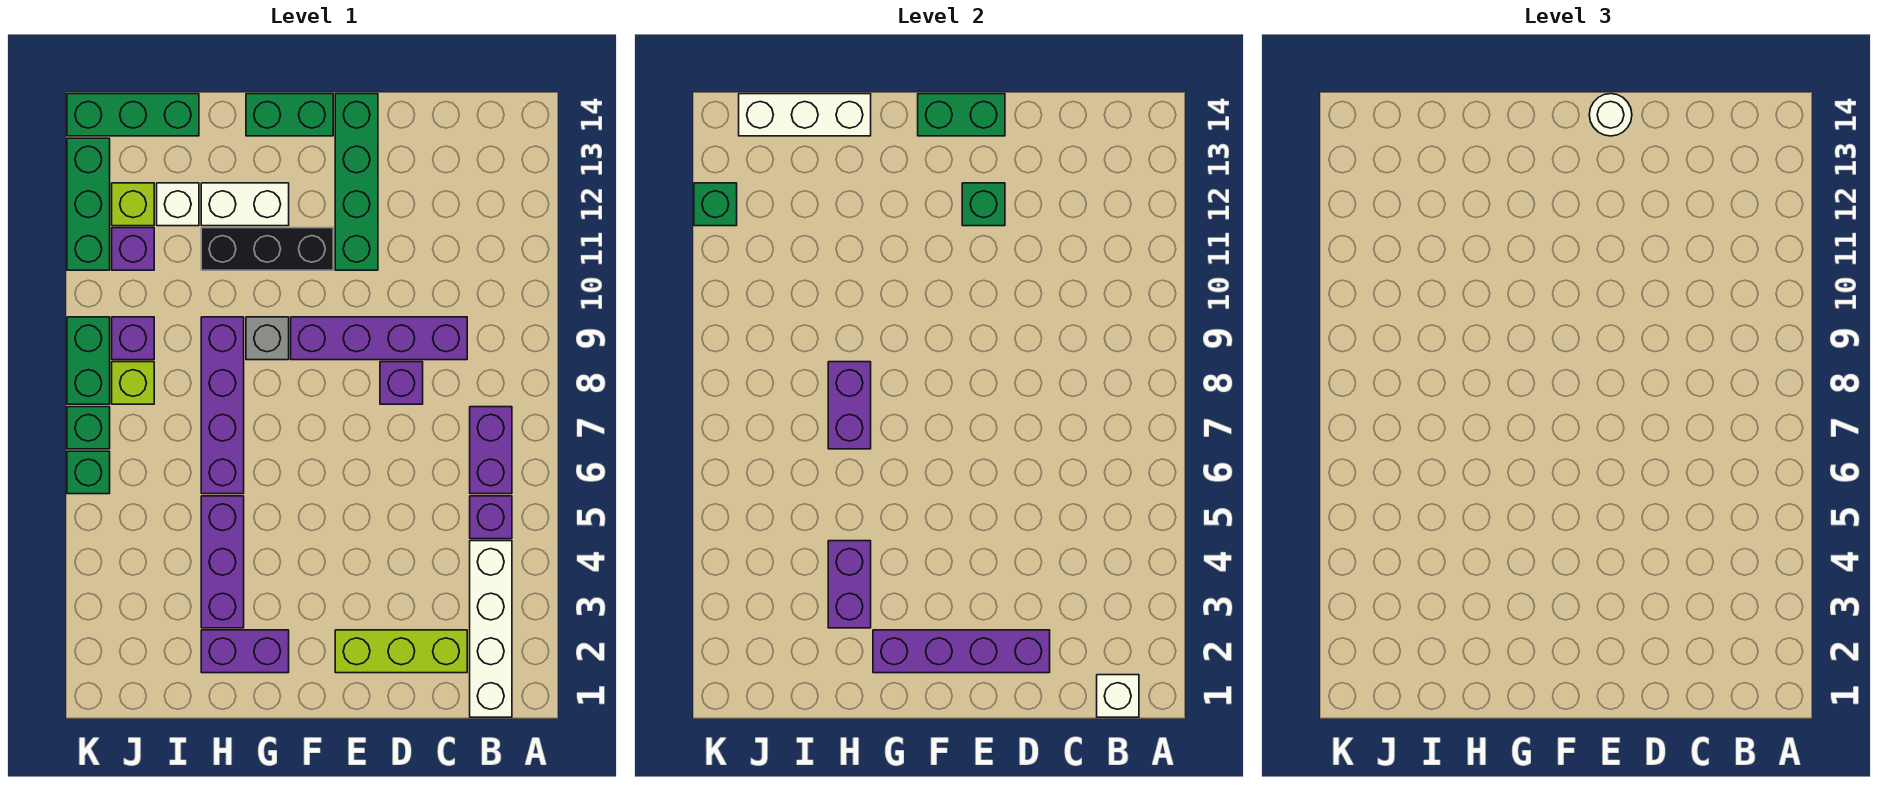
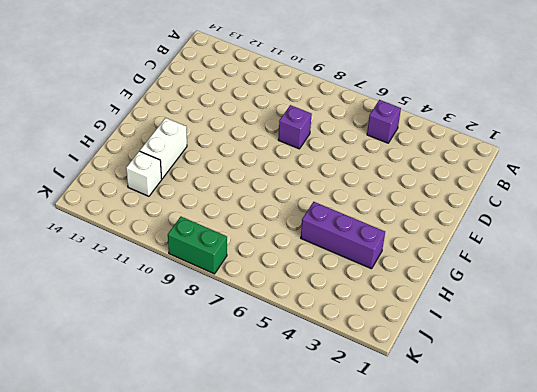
none -> white 1x4 brick [470,541,512,717]
none -> purple 1x2 brick [470,407,512,494]
none -> lime 1x3 brick [335,630,467,673]
none -> purple 1x4 brick [291,317,467,360]

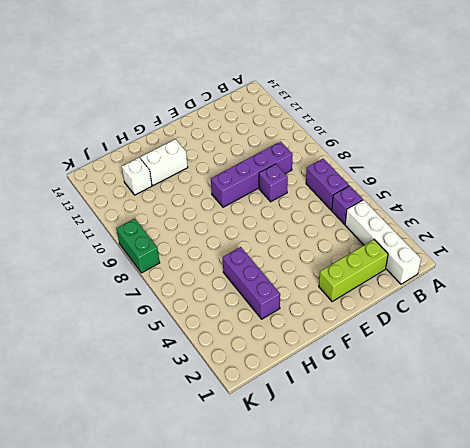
none -> green 1x4 brick [335,94,378,270]
none -> black 1x3 brick [201,228,333,270]
none -> green 1x2 brick [246,94,333,136]
none -> purple 1x2 brick [201,630,289,673]

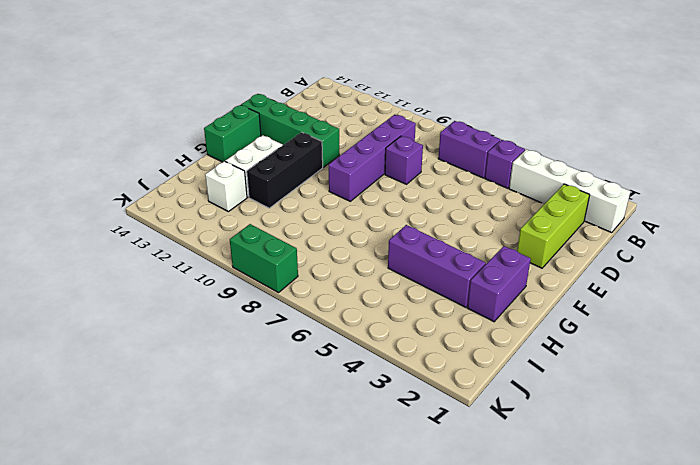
none -> grey 1x1 brick [246,317,289,360]
none -> purple 1x4 brick [201,317,244,494]
none -> green 1x3 brick [67,94,199,136]
none -> lime 1x1 brick [112,362,154,404]

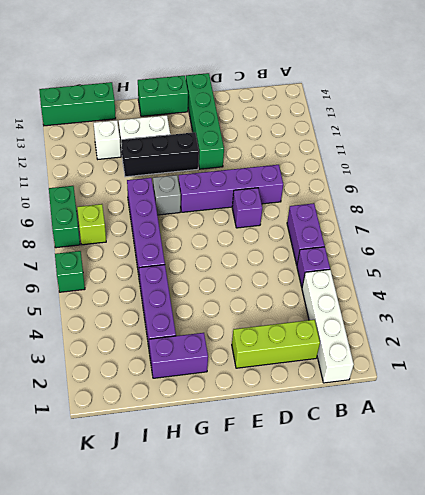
none -> purple 1x1 brick [112,317,154,360]
none -> purple 1x1 brick [112,228,154,270]
none -> lime 1x1 brick [112,183,154,226]
none -> green 1x1 brick [67,407,110,449]

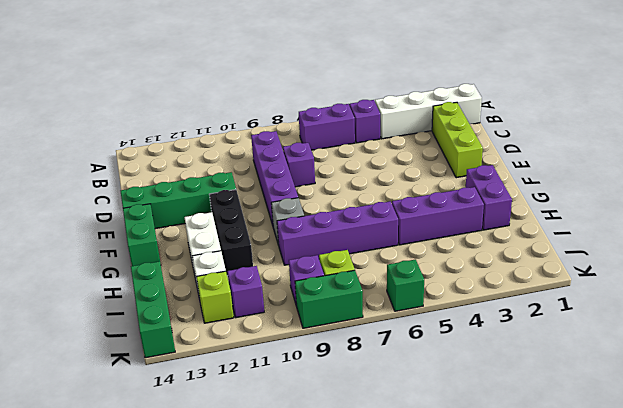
none -> green 1x1 brick [67,407,110,449]
none -> green 1x3 brick [67,138,110,270]
none -> white 1x1 brick [1097,675,1139,717]
none -> purple 1x4 brick [873,630,1050,673]

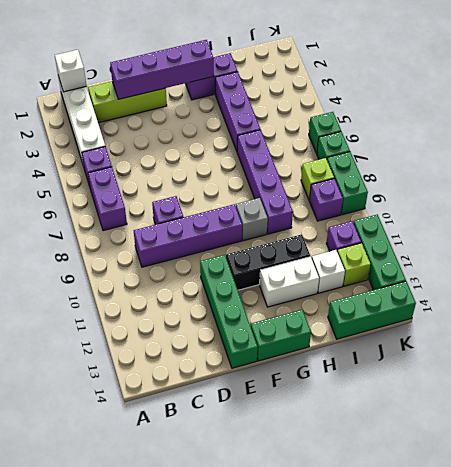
none -> green 1x1 brick [962,183,1005,226]
none -> green 1x2 brick [918,94,1005,136]
none -> purple 1x2 brick [828,541,871,628]
none -> purple 1x2 brick [828,362,871,449]

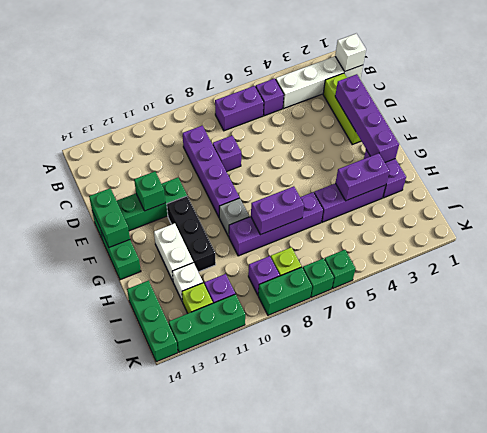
none -> white 1x3 brick [739,94,871,136]
none -> green 1x1 brick [694,183,737,226]
none -> white 1x1 round brick [1589,94,1632,136]

